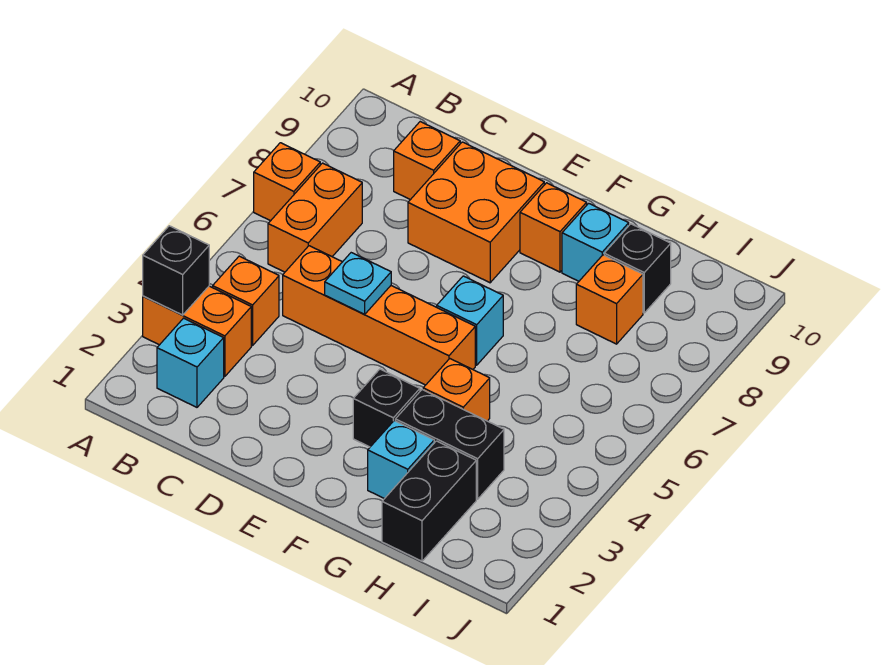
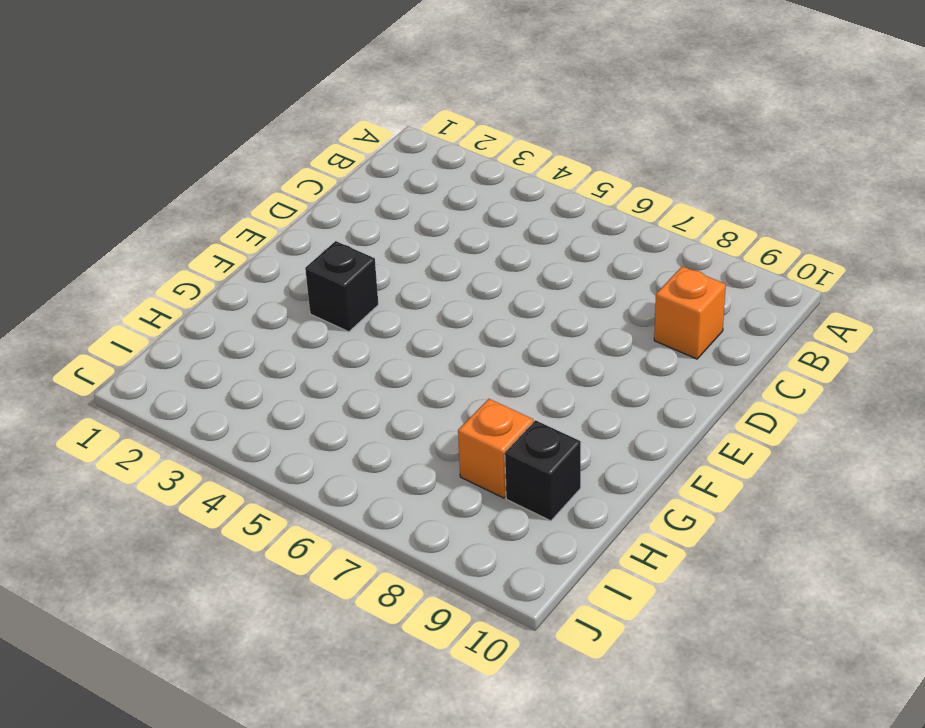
none -> orange 1x2 brick [143,286,251,376]
none -> orange 1x1 brick [254,143,320,221]
none -> cyan 1x1 brick [157,318,224,407]

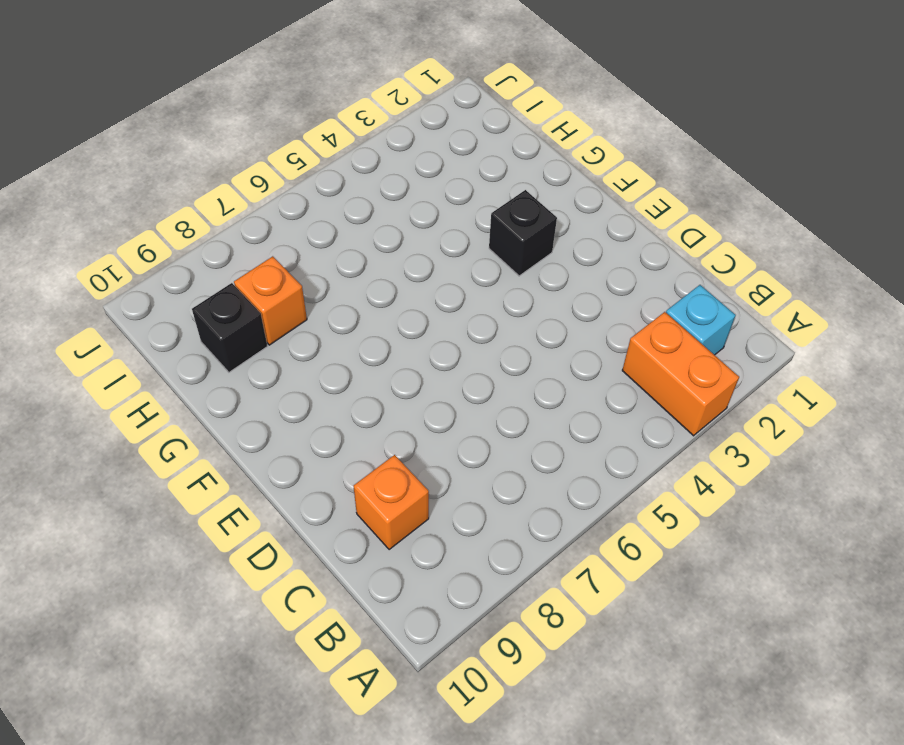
none -> orange 1x1 brick [254,143,320,221]
none -> orange 1x1 brick [213,256,279,345]
none -> orange 1x2 brick [268,163,362,272]

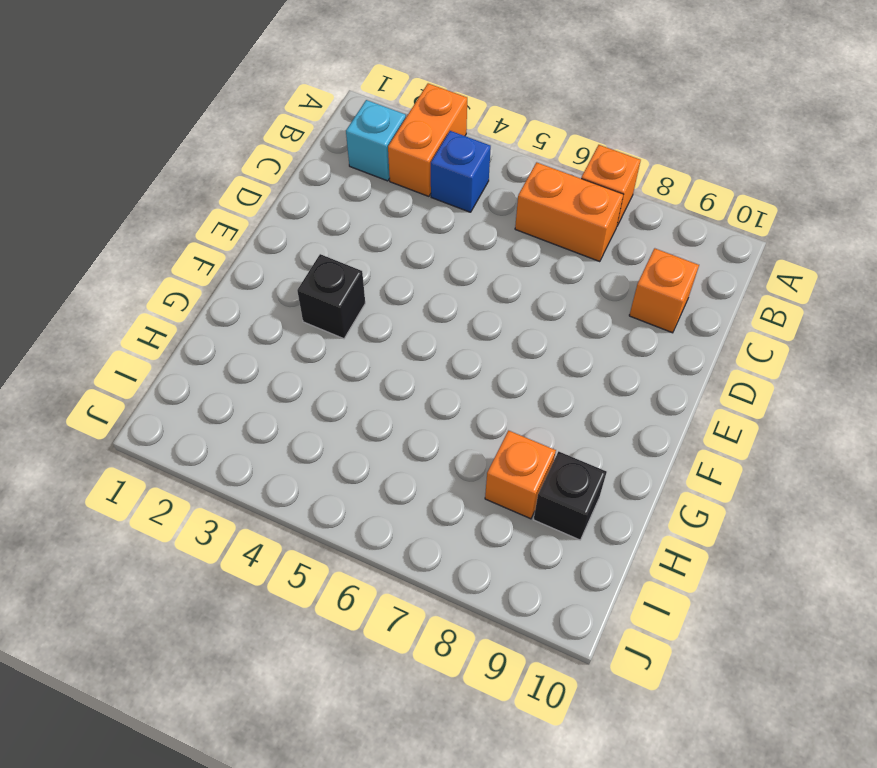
blue 1x1 brick [431,131,491,212] -> orange 1x1 brick [213,256,279,345]
none -> orange 1x4 brick [283,246,475,385]
none -> orange 2x2 brick [408,142,544,283]
none -> cyan 1x1 brick [437,276,503,365]

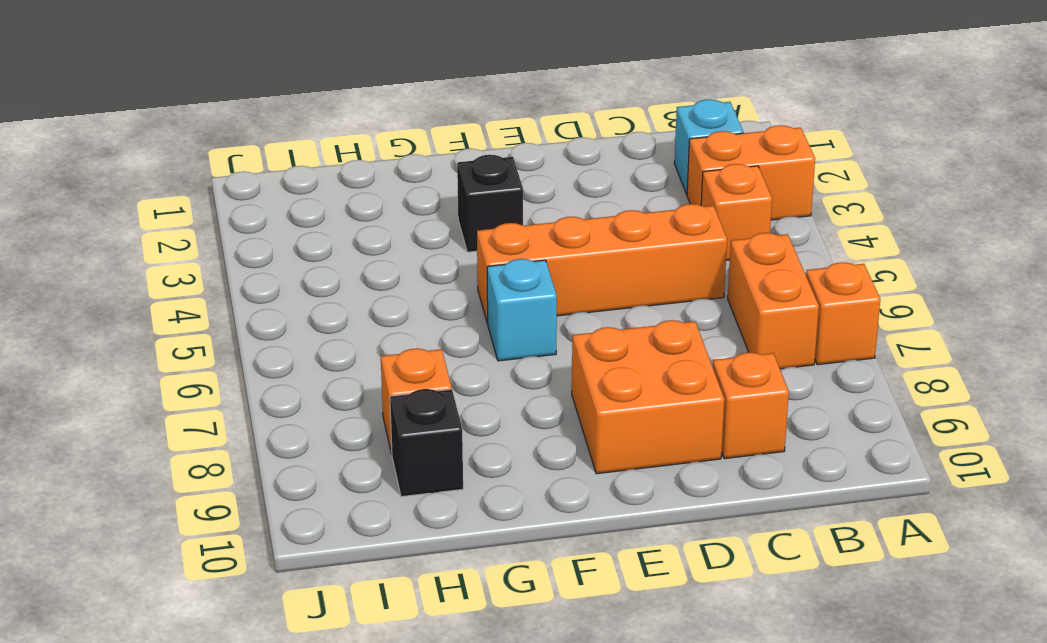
none -> orange 1x1 brick [520,183,587,272]
none -> cyan 1x1 brick [368,421,434,499]
none -> black 1x2 brick [395,390,504,499]

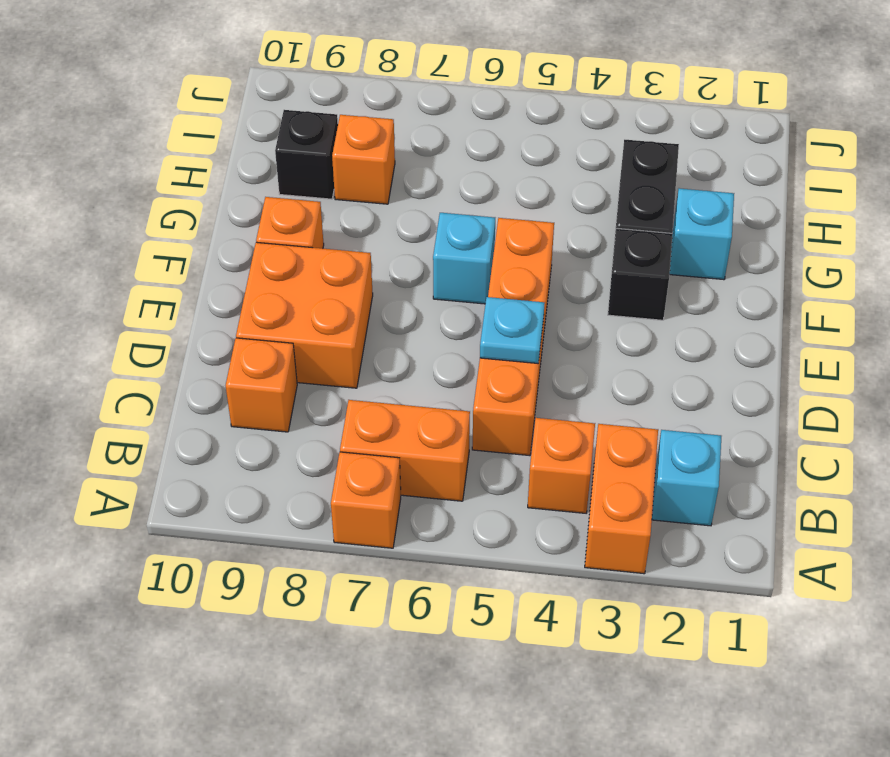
none -> orange 1x1 brick [423,359,490,421]
none -> cyan 1x1 brick [562,203,629,281]
none -> black 1x2 brick [382,441,476,561]

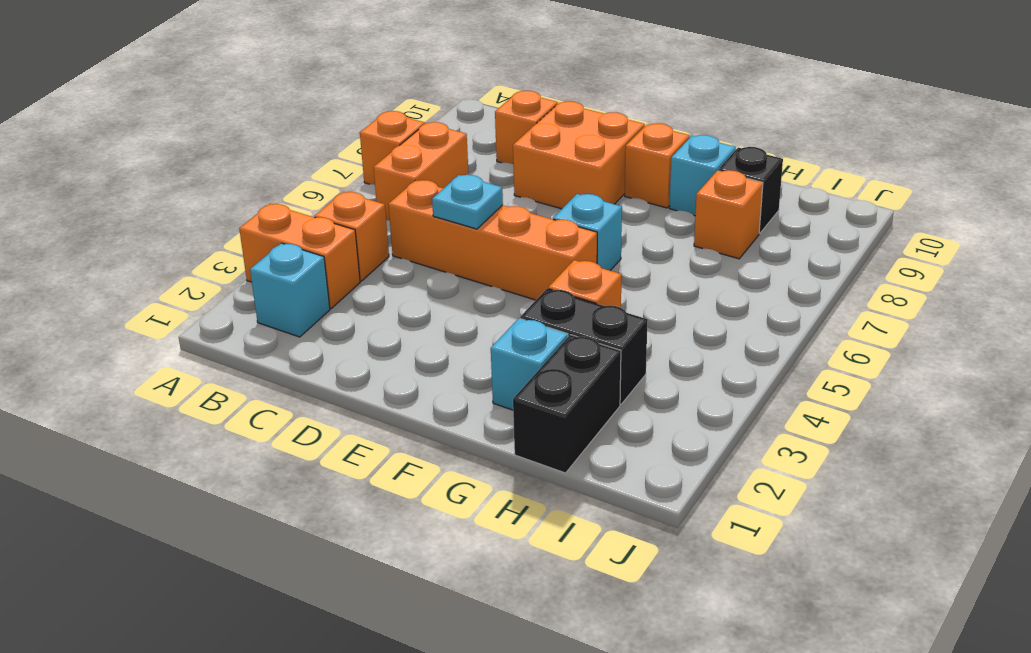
none -> black 1x1 brick [353,369,420,447]
none -> black 1x1 brick [143,226,209,315]

